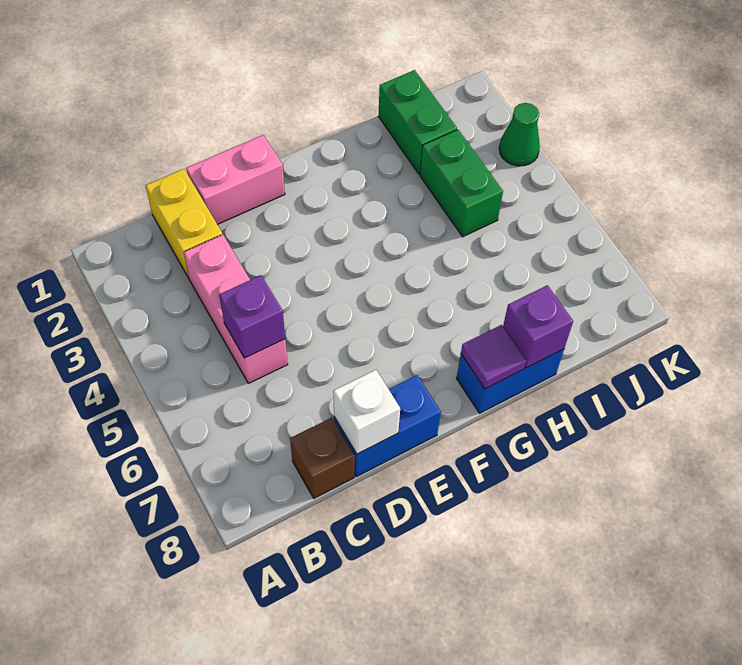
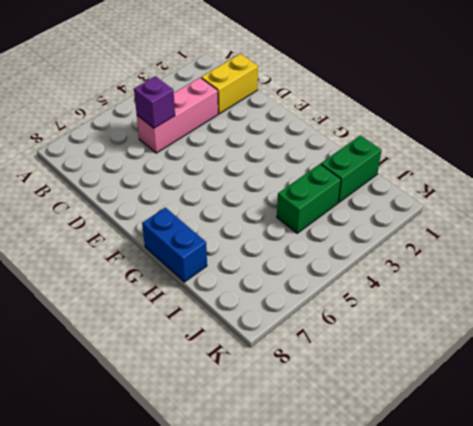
none -> brown 1x1 brick [290,418,355,498]
none -> pink 1x2 brick [186,135,285,225]
none -> blue 1x2 brick [334,375,441,477]

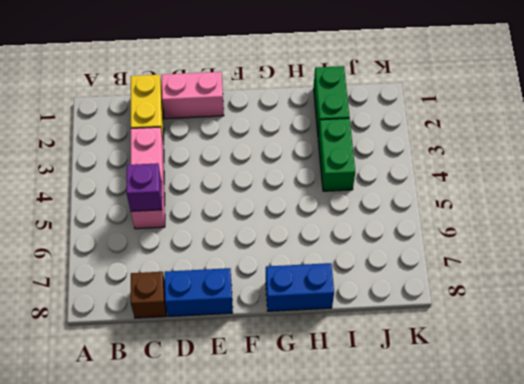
none -> green 1x1 cone [499,103,540,166]
none -> white 1x1 brick [333,370,400,454]
none -> purple 1x1 tile [461,325,526,389]

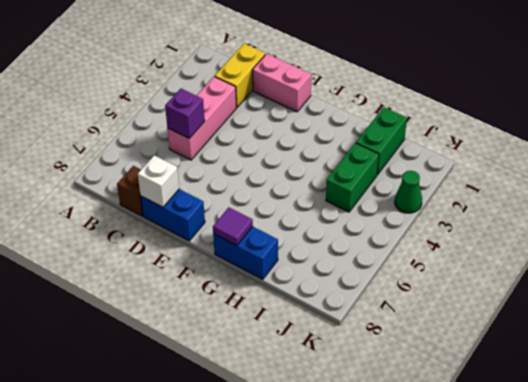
none -> purple 1x1 brick [503,285,573,368]

